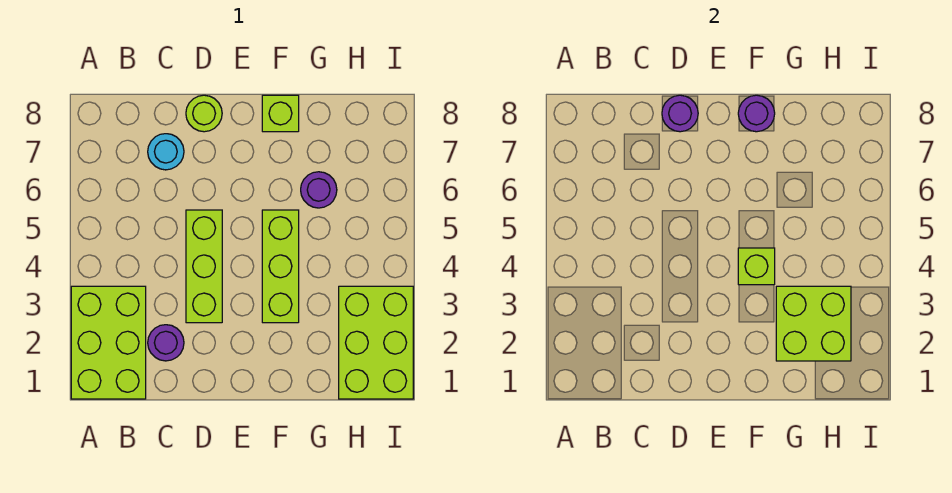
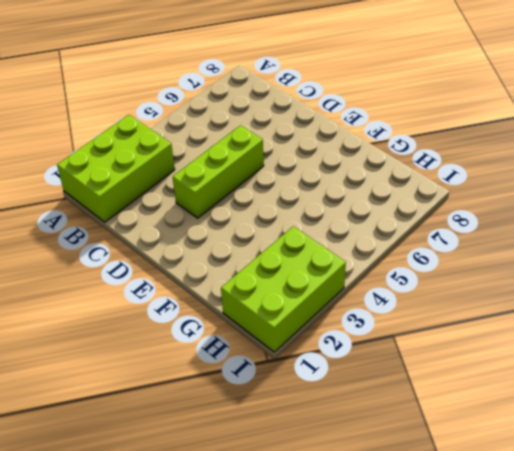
none -> purple 1x1 round brick [148,325,184,361]
none -> cyan 1x1 round brick [148,134,184,170]
none -> lime 1x1 round brick [186,95,222,132]

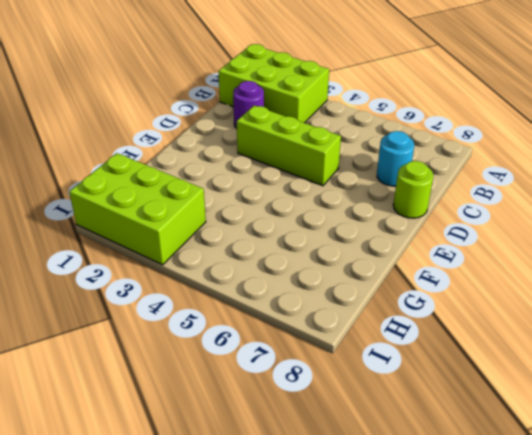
none -> lime 1x3 brick [262,210,299,323]
none -> lime 1x1 brick [262,95,299,132]
none -> purple 1x1 round brick [301,172,337,208]

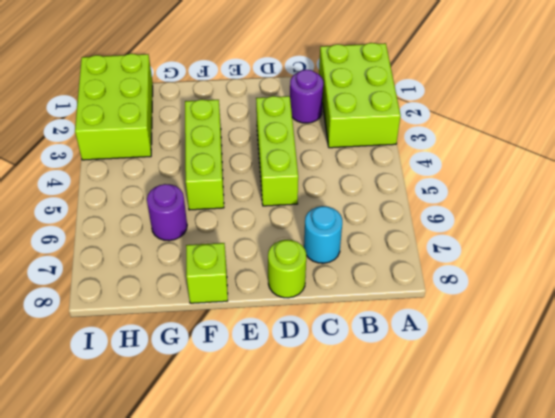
none -> purple 1x1 round brick [662,95,698,132]
none -> lime 1x1 brick [738,248,775,285]
none -> purple 1x1 round brick [738,95,775,132]

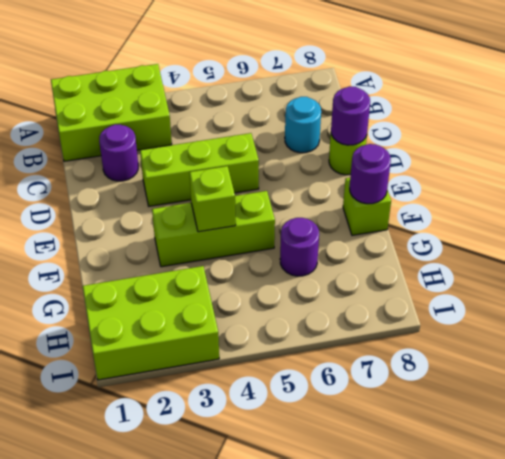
none -> lime 2x2 brick [776,286,851,361]

